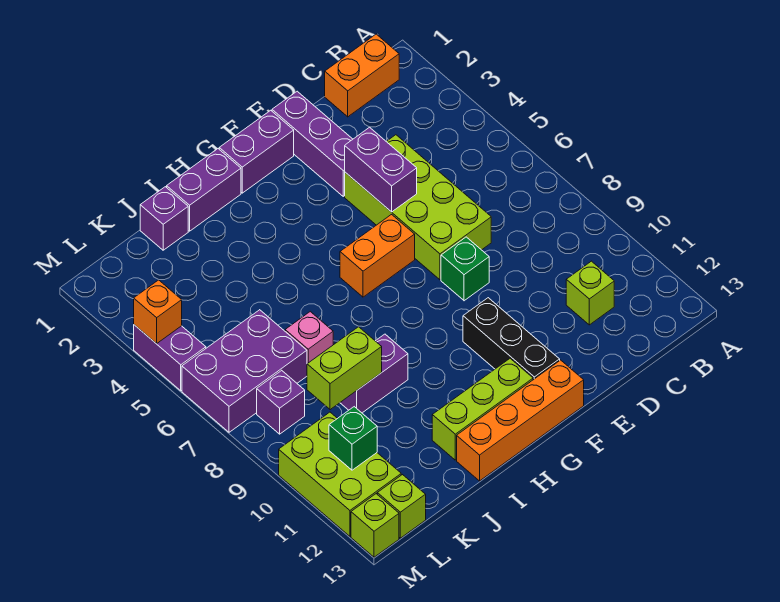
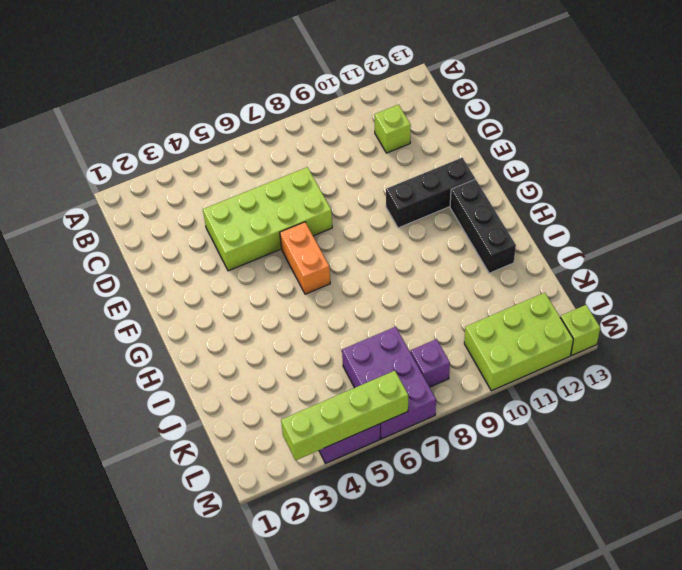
black 1x3 brick [450,179,516,273] -> lime 1x3 brick [432,359,533,460]
lime 1x4 brick [281,371,408,460] -> orange 1x1 brick [134,280,182,344]
none -> orange 1x2 brick [325,34,399,117]
none -> purple 1x3 brick [272,91,353,196]
none -> green 1x1 brick [441,237,489,301]

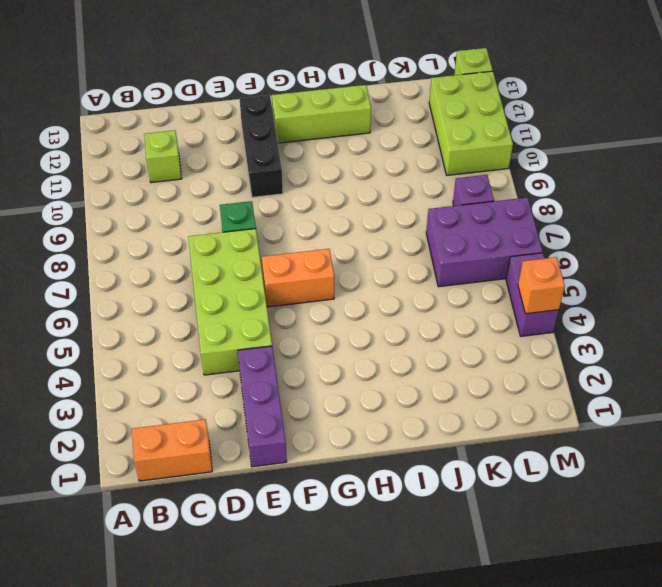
none -> purple 1x2 brick [219,110,294,193]
none -> orange 1x4 brick [457,360,584,481]
none -> purple 1x2 brick [167,149,241,231]

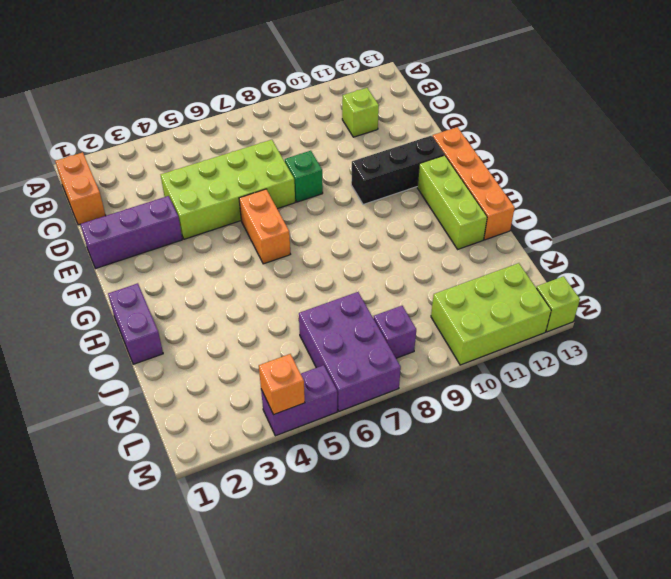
none -> purple 1x2 brick [219,110,294,193]
none -> purple 1x2 brick [340,334,408,413]
none -> purple 1x1 brick [140,187,188,250]

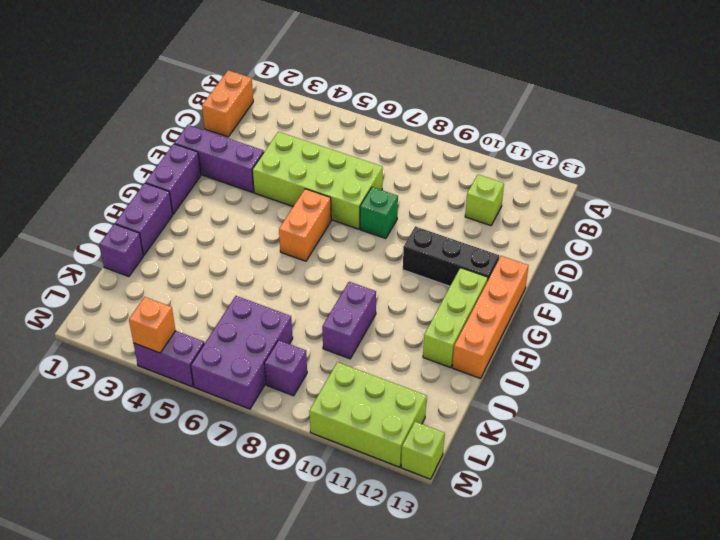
none -> pink 1x1 brick [285,312,333,364]
none -> lime 1x1 brick [377,475,426,538]
none -> purple 1x2 brick [345,127,417,212]

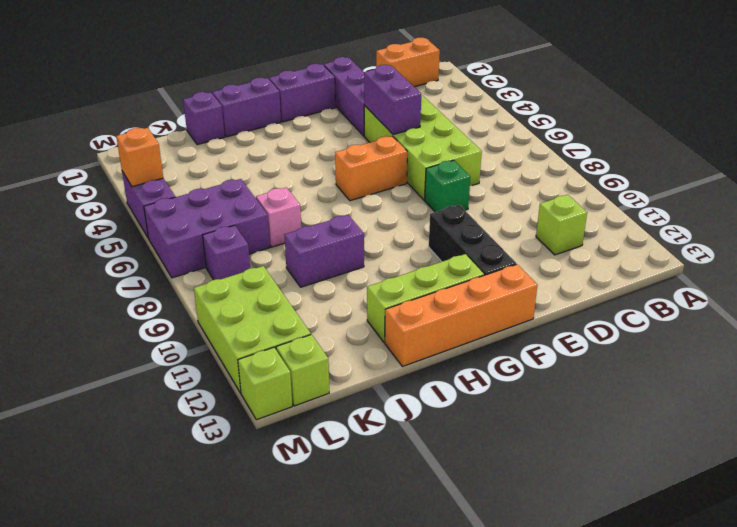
none -> lime 1x2 brick [307,327,382,410]
none -> green 1x1 brick [329,407,377,470]

